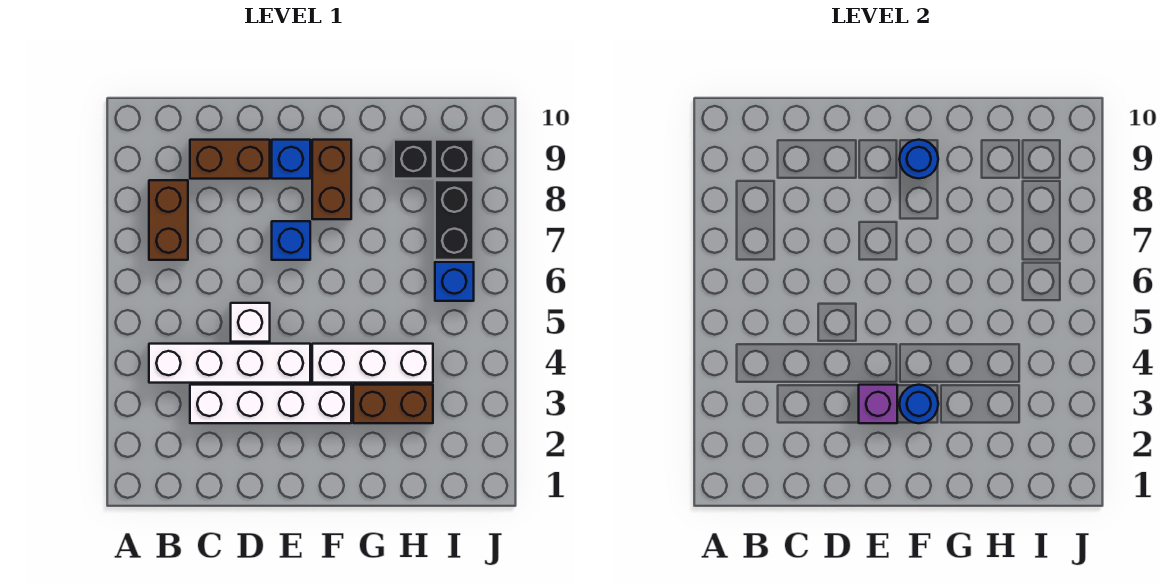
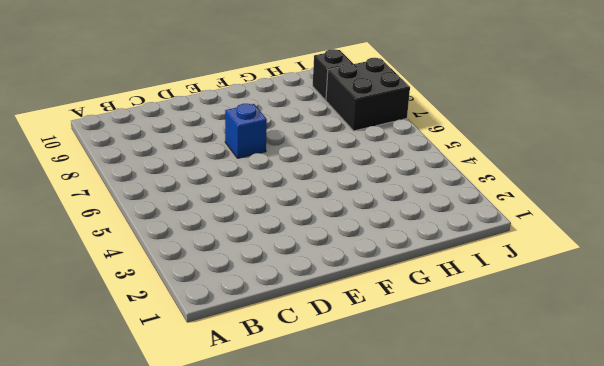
black 2x2 brick [326,58,410,131] -> black 1x2 brick [435,180,474,260]
none -> white 1x4 brick [149,344,310,383]
none -> brown 1x2 brick [149,180,188,260]
none -> white 1x4 brick [190,385,351,423]

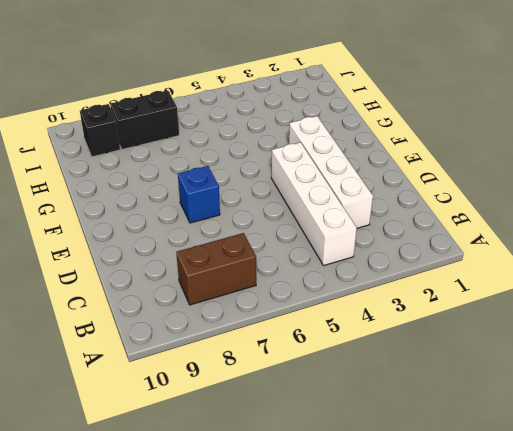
none -> brown 1x2 brick [190,140,270,179]
none -> white 1x1 brick [231,303,270,342]
none -> blue 1x1 brick [272,140,310,179]

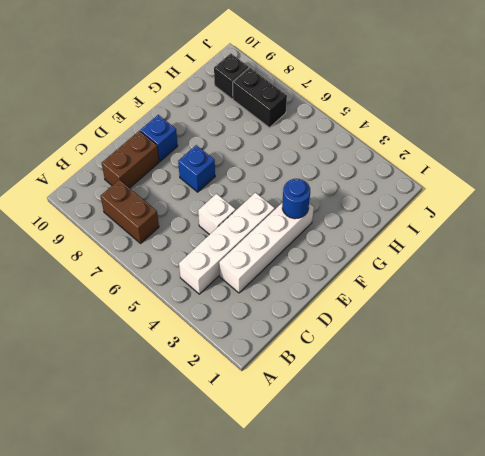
none -> white 1x3 brick [312,344,433,383]
none -> brown 1x2 brick [312,140,351,219]
none -> brown 1x2 brick [353,385,433,423]

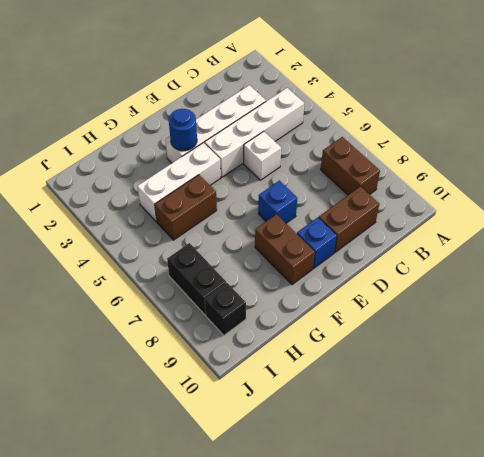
brown 1x2 brick [155,175,217,240] -> brown 1x2 brick moved to [353,385,433,423]
none -> black 1x1 brick [394,140,433,179]
none -> blue 1x1 brick [435,262,474,301]
none -> purple 1x1 brick [859,385,897,423]

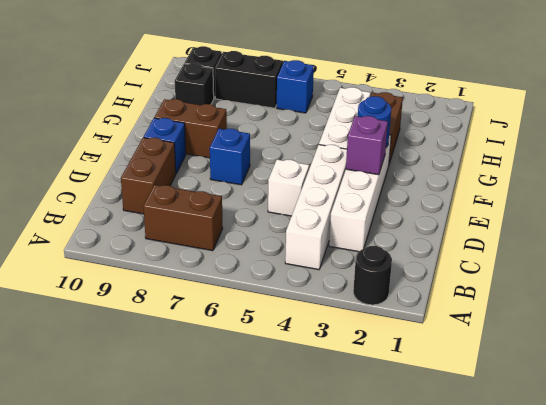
black 1x1 round brick [353,246,392,305] -> none
none -> blue 1x1 round brick [900,140,938,178]

